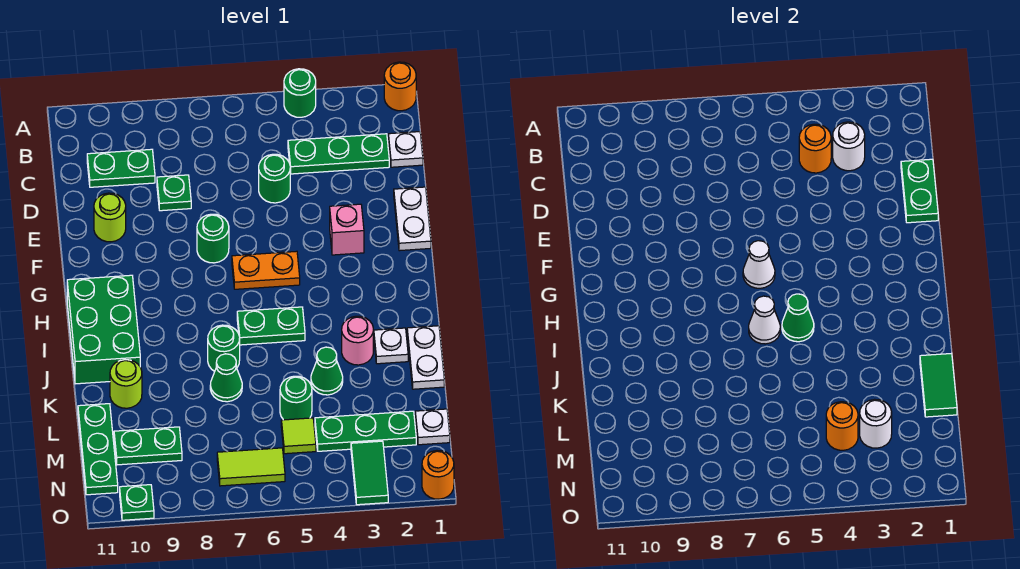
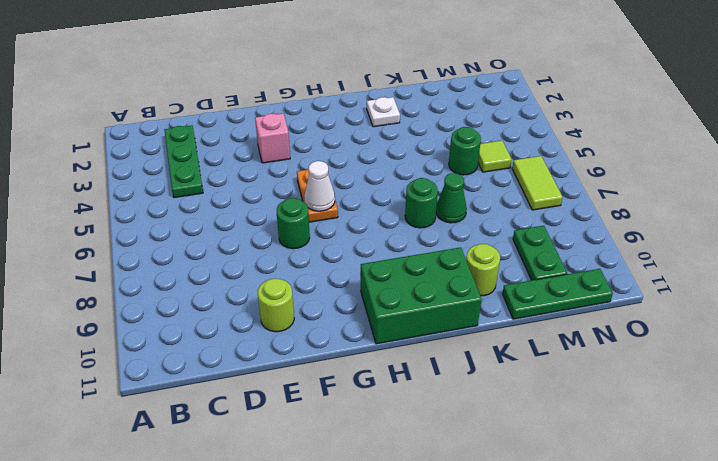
none -> orange 1x1 round brick [384,62,416,111]
none -> green 1x1 round brick [284,69,316,117]
none -> white 1x1 plate [388,132,423,167]
none -> green 1x2 plate [87,149,155,187]

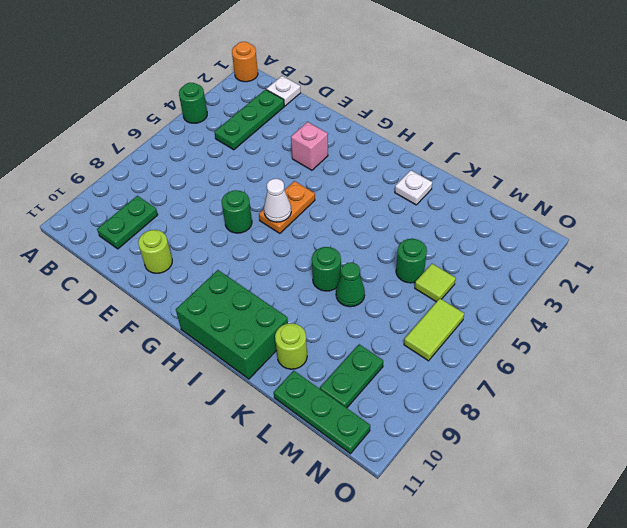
none -> green 1x1 round brick [259,154,290,203]
none -> green 1x1 plate [157,175,191,211]
none -> white 1x2 plate [394,187,431,251]
none -> green 1x2 plate [237,307,305,345]

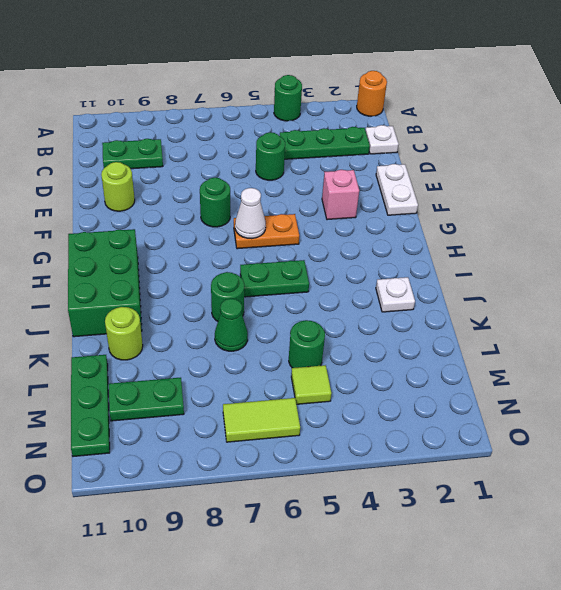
none -> green 1x1 plate [157,175,191,211]
none -> white 1x2 plate [407,326,444,389]
none -> pink 1x1 round brick [342,316,373,365]
none -> green 1x1 cone [311,347,343,395]

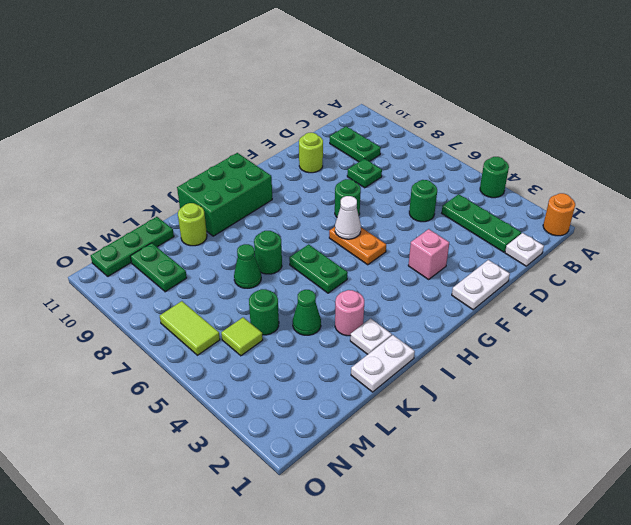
none -> white 1x1 plate [415,409,450,445]
none -> green 1x3 plate [315,411,416,451]
none -> green 1x2 tile [351,441,388,505]
none -> orange 1x1 round brick [422,451,454,499]

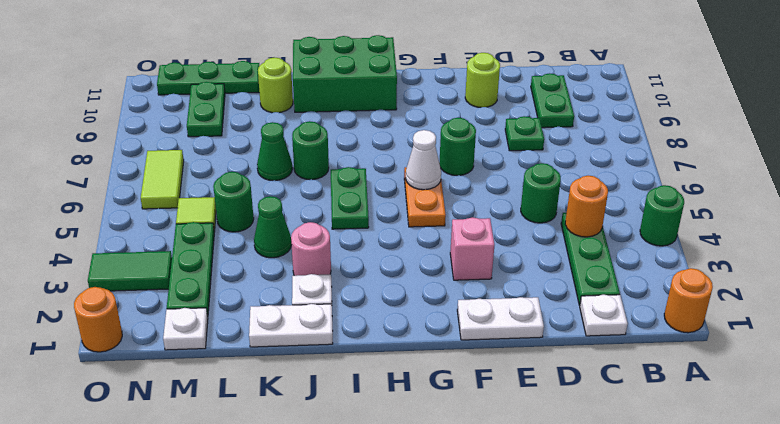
none -> green 1x1 plate [120,485,154,520]
none -> white 1x1 round brick [833,122,865,171]
none -> green 1x2 plate [901,159,938,223]
none -> green 1x1 cone [782,294,814,342]

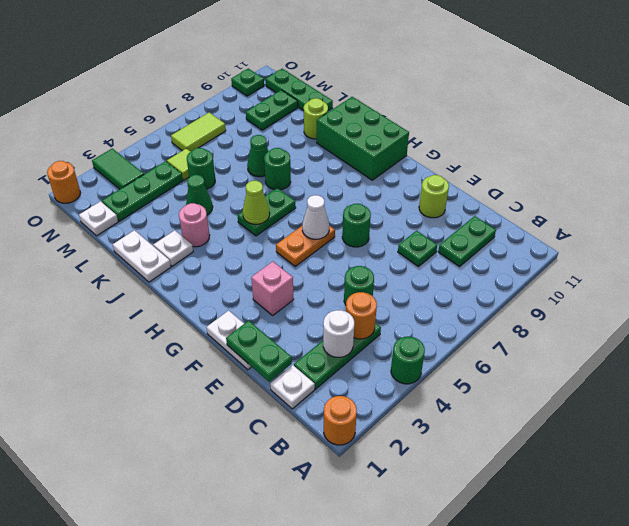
lime 1x1 cone [243,181,270,224] -> green 1x1 cone [782,294,814,342]
none -> white 1x1 cone [749,296,780,344]
none -> green 1x2 tile [920,353,957,417]
none -> white 1x1 round brick [860,399,892,448]
none -> orange 1x1 round brick [826,402,858,450]

